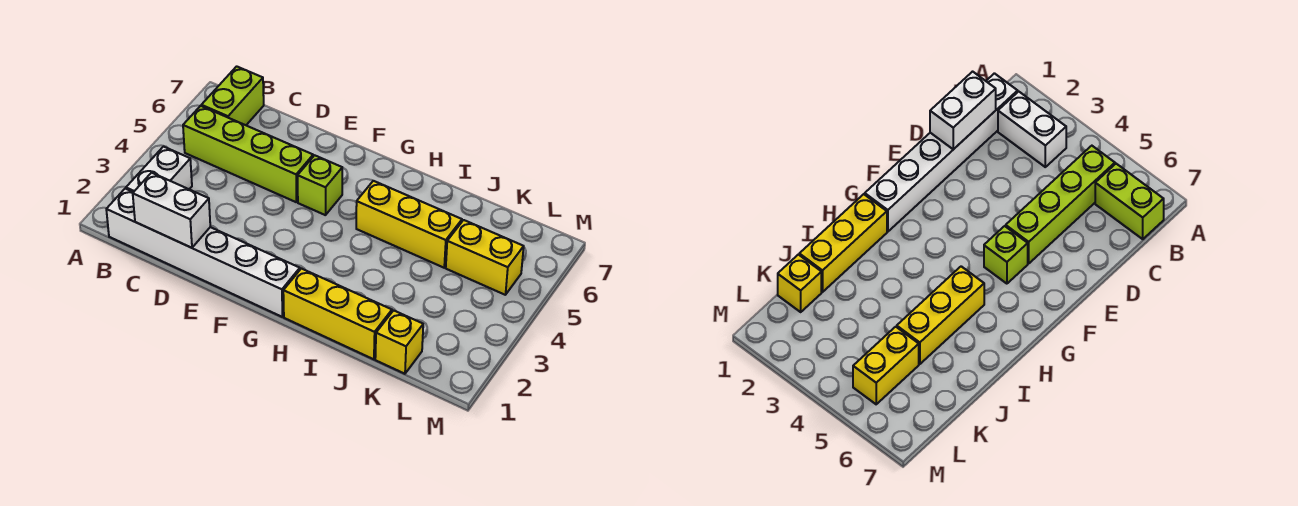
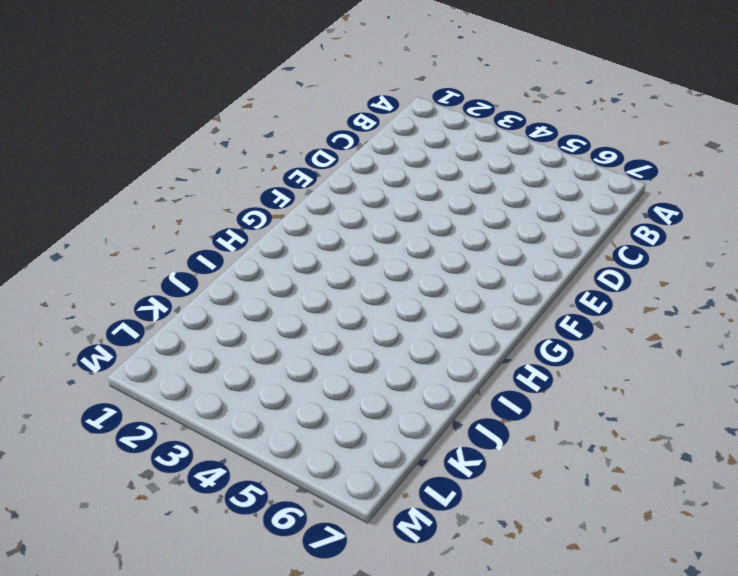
none -> white 1x6 brick [106,189,300,317]
none -> white 1x2 brick [126,147,192,192]

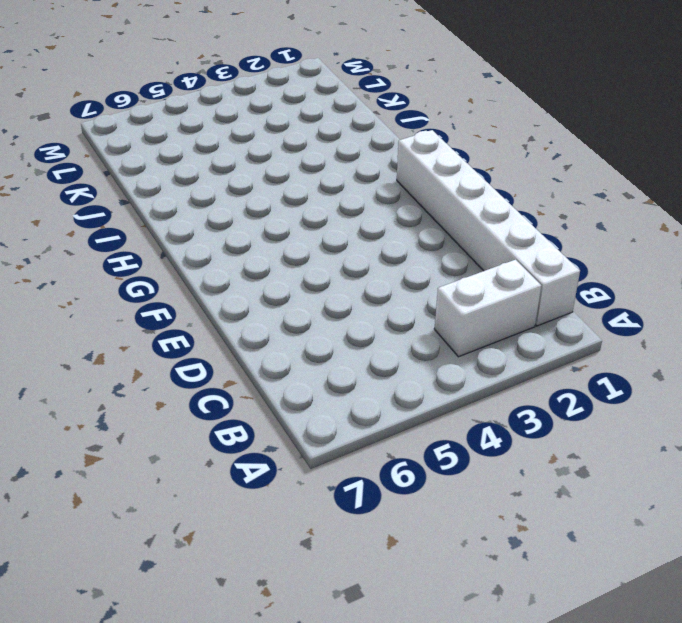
none -> lime 1x4 brick [183,106,313,202]
none -> lime 1x2 brick [201,66,264,125]

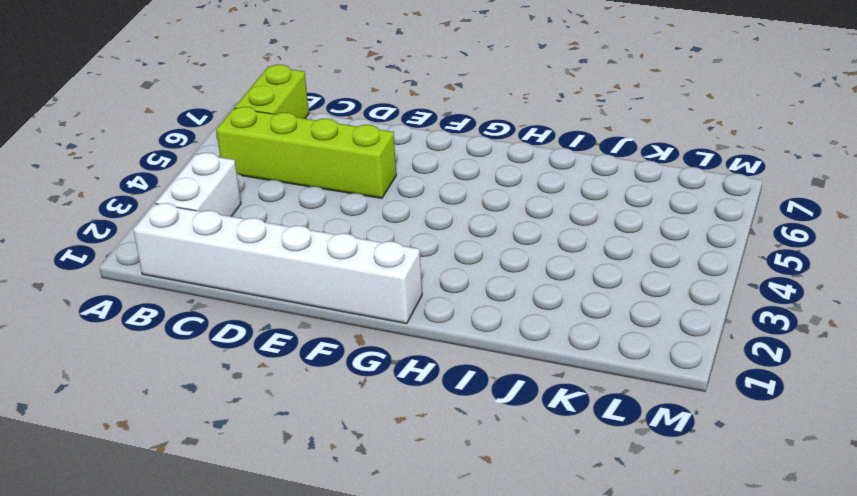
none -> lime 1x1 brick [298,155,342,215]
none -> yellow 1x3 brick [283,269,392,359]

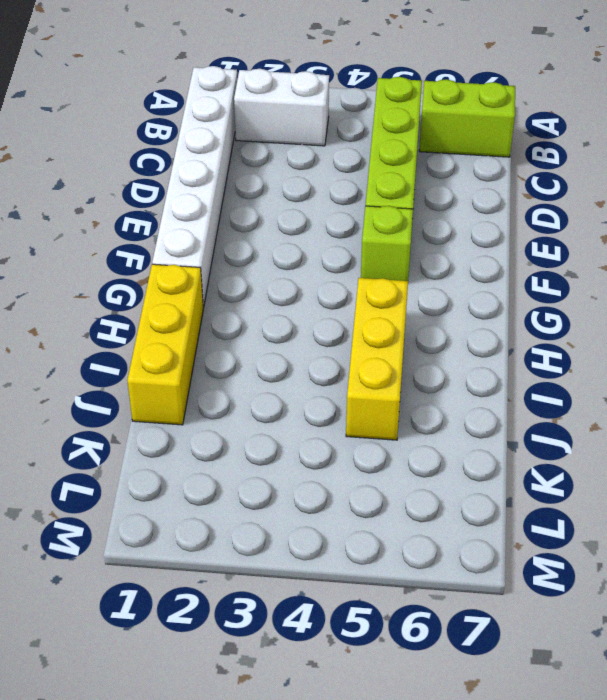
none -> yellow 1x1 brick [375,310,423,374]
none -> yellow 1x2 brick [446,220,524,295]

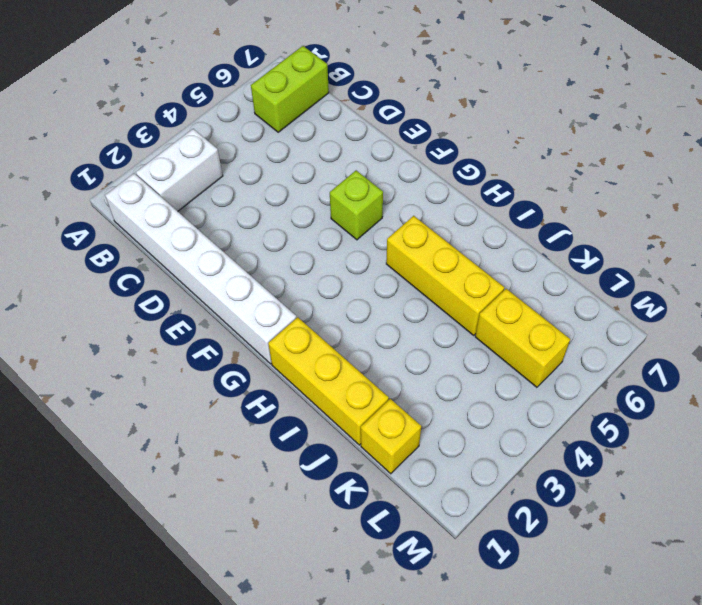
none -> lime 1x4 brick [183,106,313,202]
none -> white 1x2 brick [133,173,210,248]

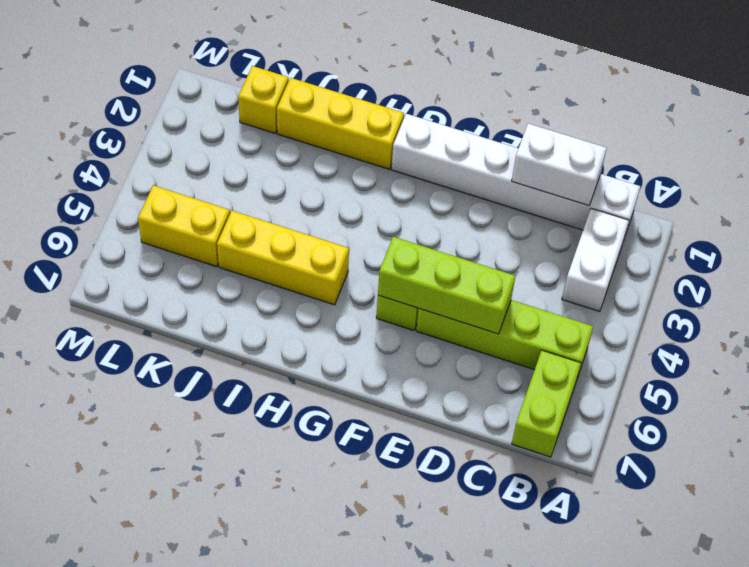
lime 1x3 brick [378,237,515,334] -> none

